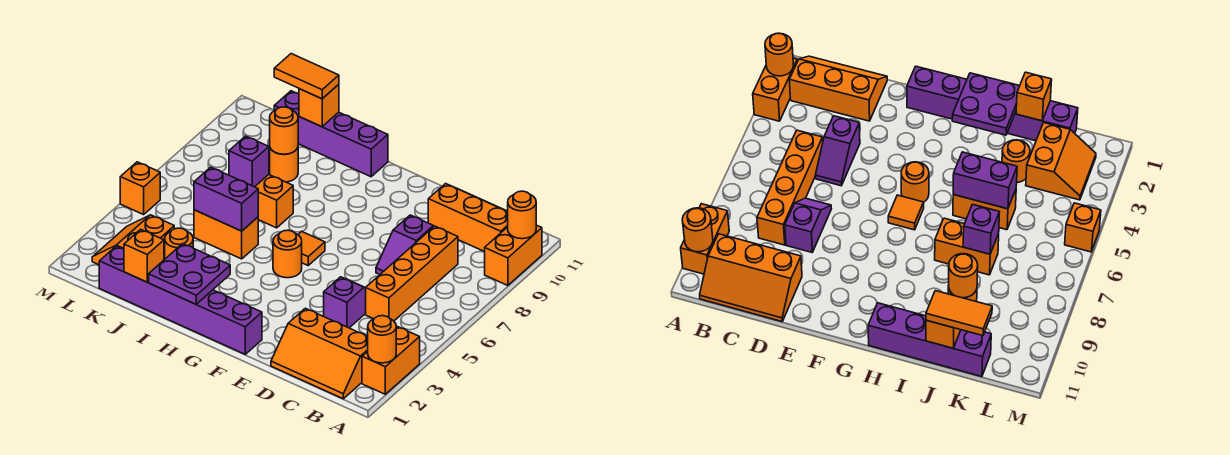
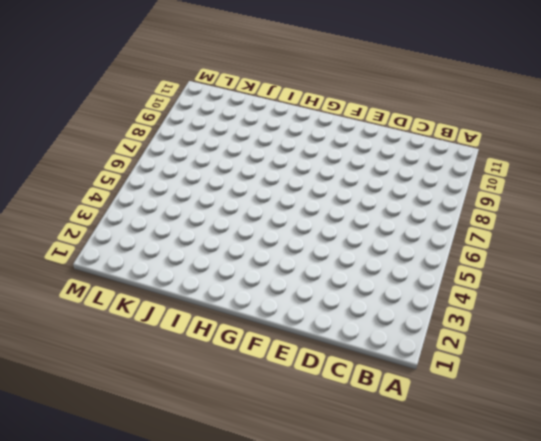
none -> orange 1x2 brick [362,326,420,394]
none -> orange 1x2 brick [485,225,542,286]
none -> orange 2x3 slope [271,308,368,399]

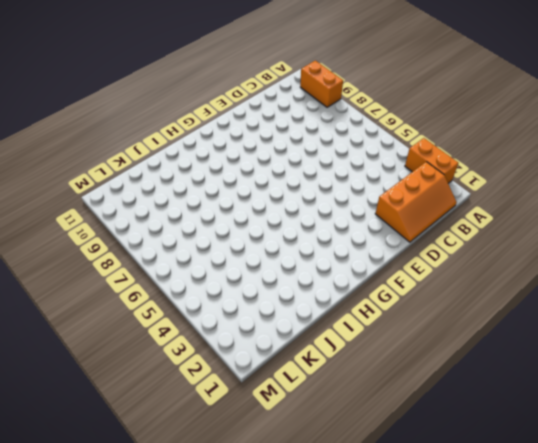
none -> orange 2x3 slope [428,184,508,252]
none -> orange 1x4 brick [366,226,458,321]
none -> purple 1x2 slope [324,277,366,328]

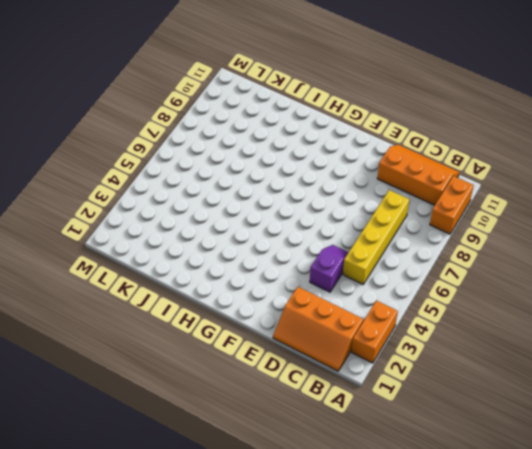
yellow 1x4 brick [343,190,409,284] -> orange 1x4 brick [366,226,458,321]
none -> purple 1x2 slope [376,215,433,275]
none -> purple 1x6 brick [99,246,262,354]
none -> orange 1x1 round brick [273,230,302,278]

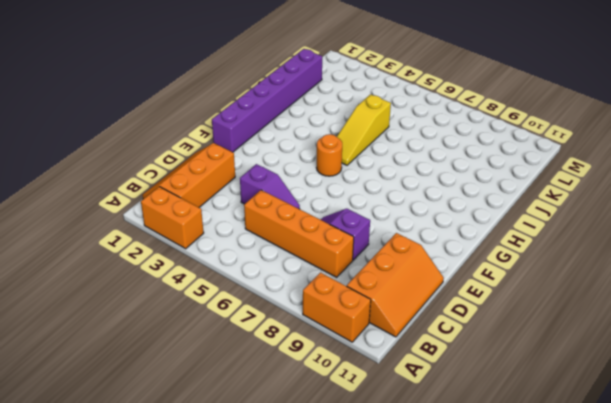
yellow 1x3 slope [337,94,391,165] -> orange 1x2 brick [194,210,258,259]
none -> orange 1x1 tile [298,231,325,265]
none -> purple 1x4 brick [274,91,388,177]
none -> orange 1x2 brick [255,175,293,228]

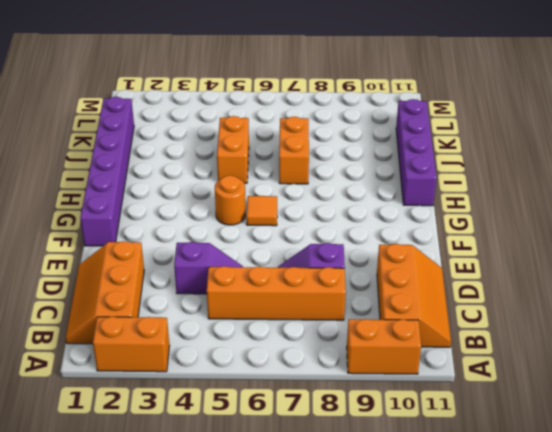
none -> orange 1x1 round brick [165,228,193,259]
none -> orange 1x1 round brick [270,148,298,182]
none -> orange 2x2 slope [92,215,174,265]

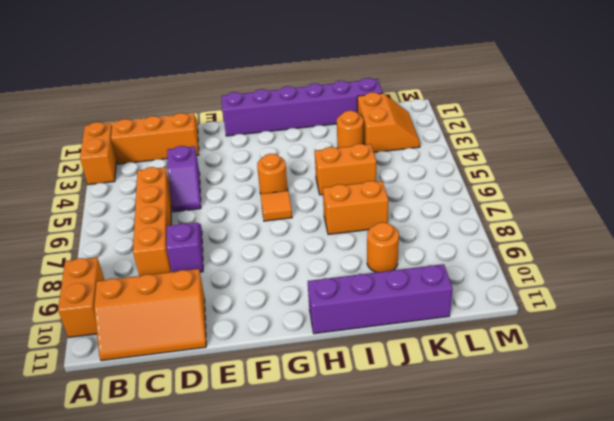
none -> orange 1x1 brick [120,162,160,215]
none -> orange 1x1 round brick [368,316,396,363]
none -> orange 1x1 round brick [508,191,536,239]

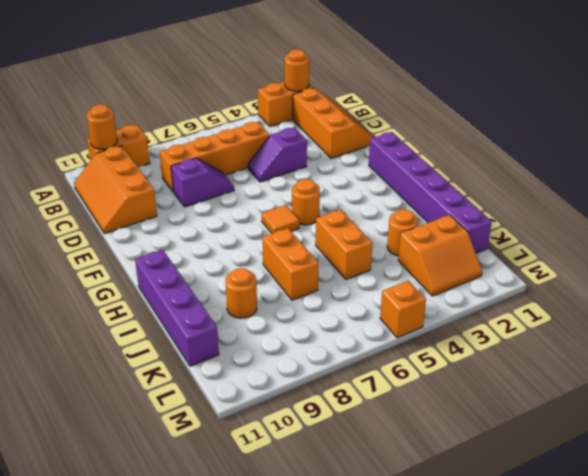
none -> purple 2x2 plate [149,244,230,304]
none -> purple 1x2 brick [194,167,258,231]
none -> orange 1x1 brick [124,229,164,282]

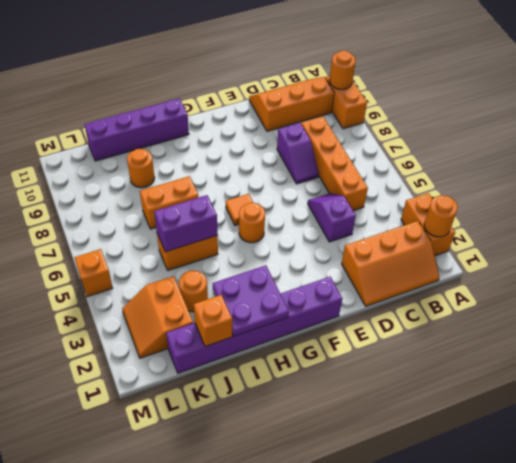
none -> purple 1x1 brick [229,136,269,187]
none -> orange 1x1 round brick [270,107,298,154]
none -> orange 1x1 brick [299,84,339,127]

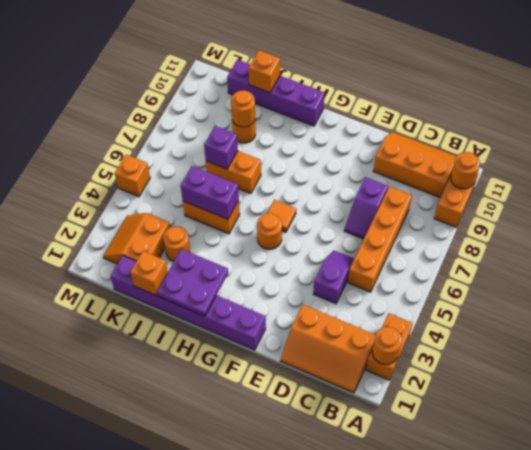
none -> orange 1x2 tile [274,54,339,99]

